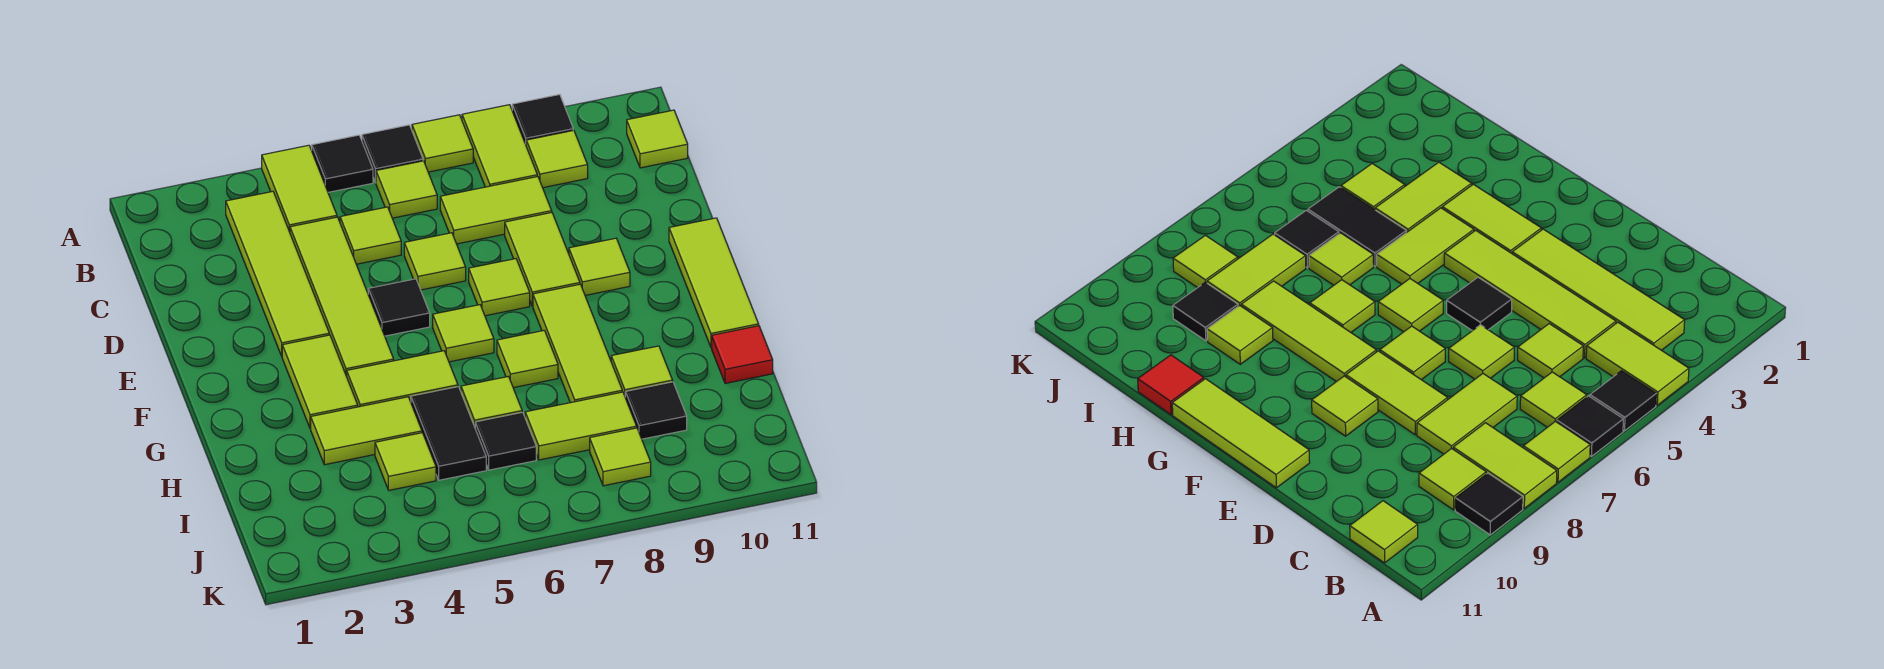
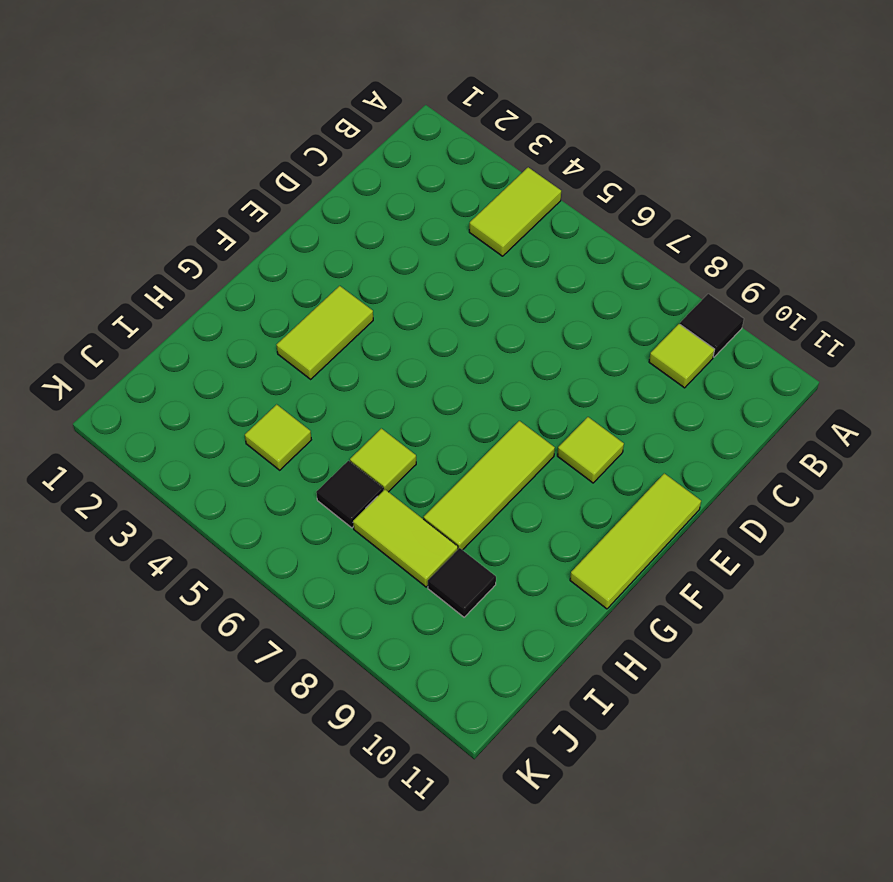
none -> black 1x1 tile [312,135,373,192]
none -> black 1x1 tile [362,125,423,183]
none -> lime 1x1 tile [412,115,473,172]
none -> lime 1x2 tile [462,105,537,187]

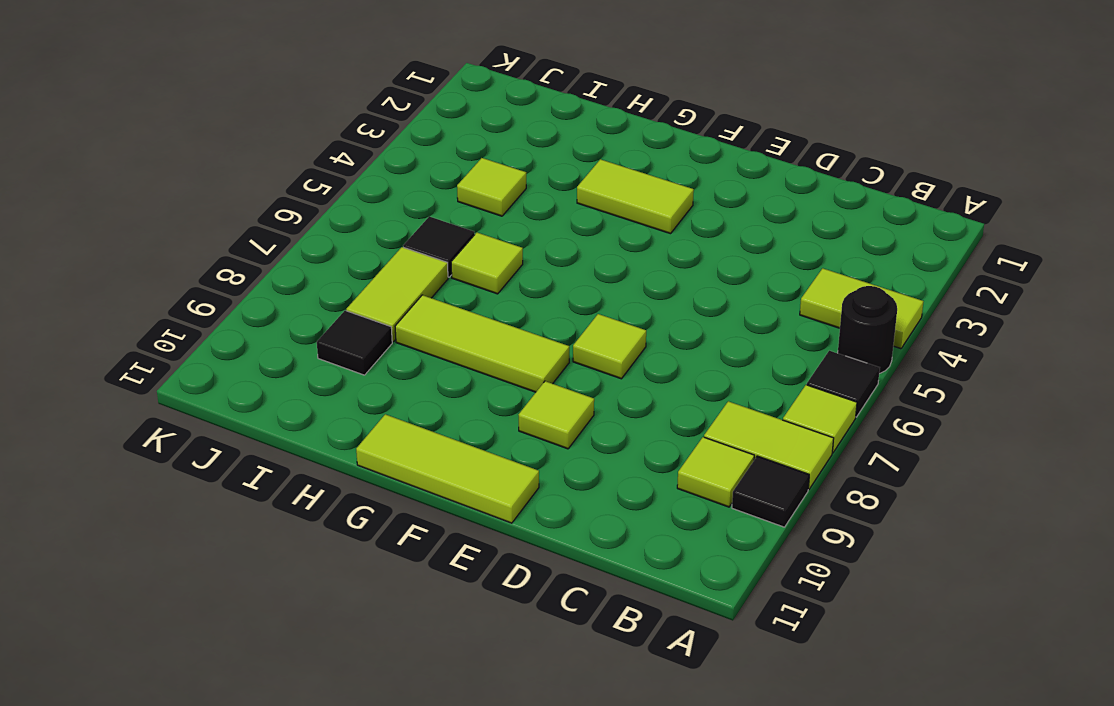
black 1x1 round brick [838,286,897,374] -> black 1x1 tile [312,135,373,192]
none -> lime 1x4 tile [226,191,329,356]
none -> lime 1x1 tile [376,161,437,218]
none -> lime 1x1 tile [627,110,688,168]
none -> lime 1x4 tile [290,217,394,376]

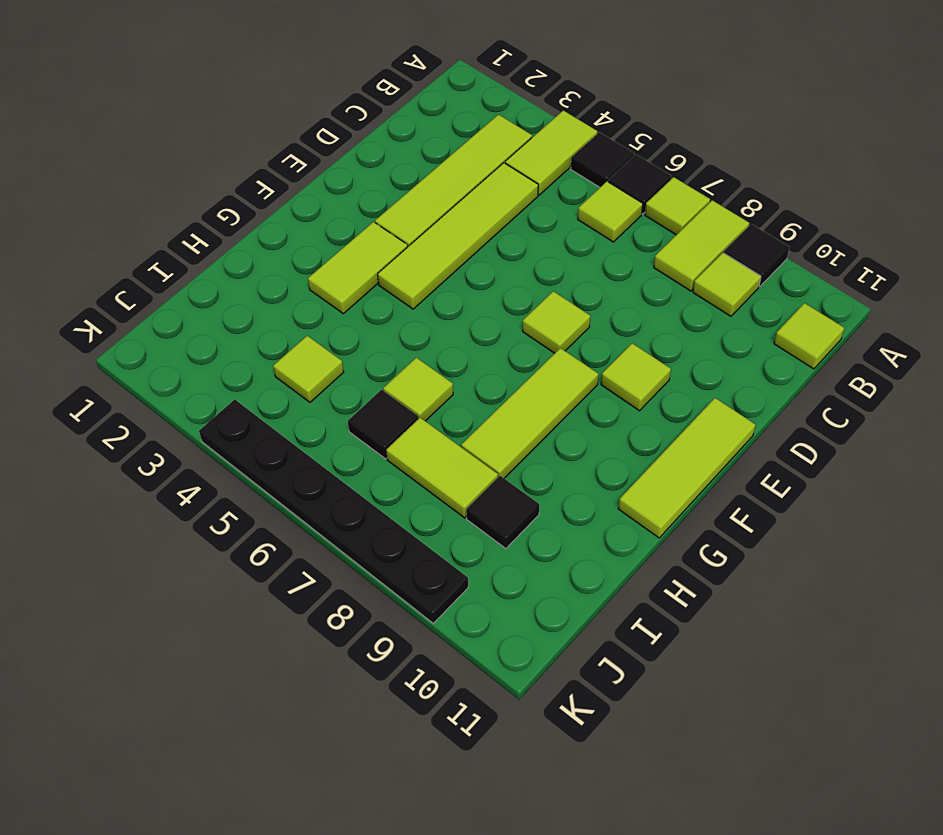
black 1x6 plate [199,399,468,623] -> none
none -> lime 1x1 tile [340,207,401,264]
none -> lime 1x2 tile [440,177,552,244]
none -> lime 1x1 tile [404,233,466,290]
none -> lime 1x2 tile [505,213,580,306]

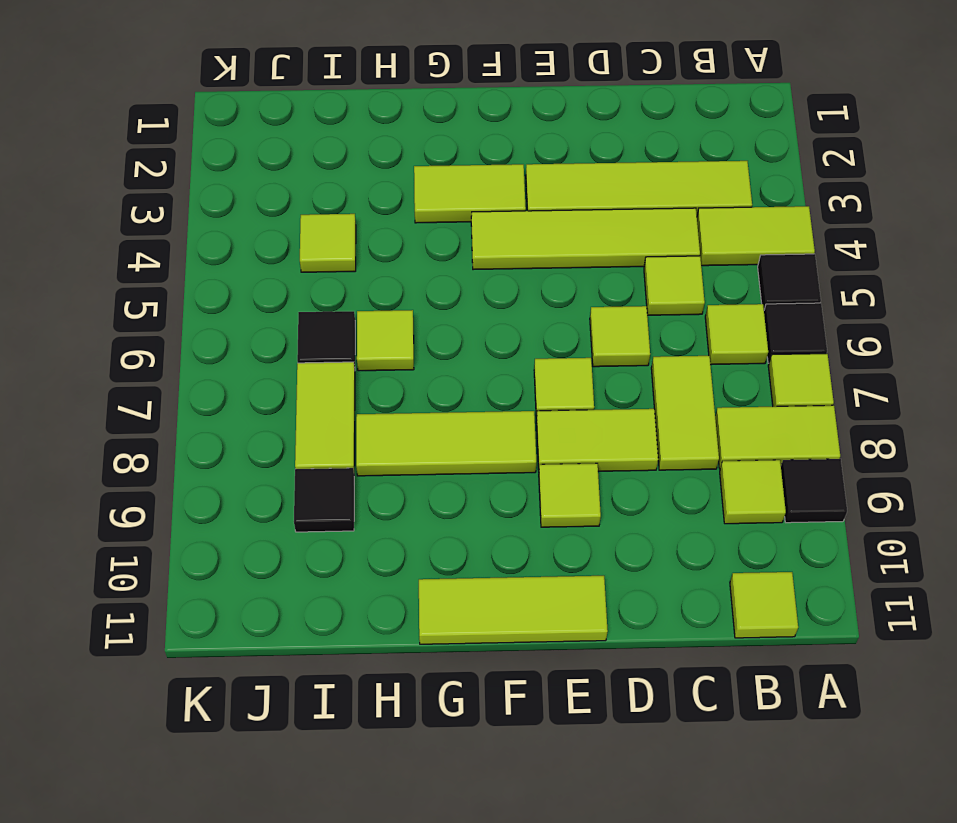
none -> black 1x1 tile [368,279,430,336]
none -> lime 1x1 tile [433,305,494,362]
none -> lime 1x2 tile [347,351,458,407]
none -> lime 1x1 tile [497,330,558,388]

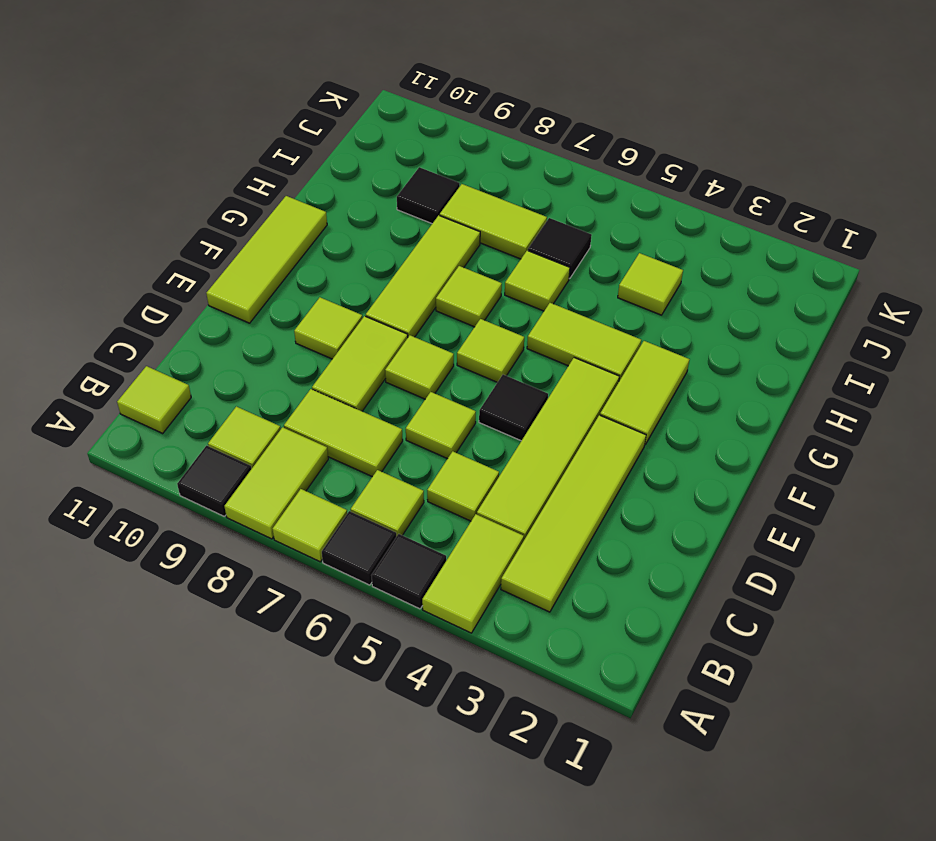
none -> lime 1x2 tile [311,397,422,465]
none -> black 1x2 tile [411,387,486,480]
none -> lime 1x1 tile [611,346,673,395]
none -> red 1x1 tile [712,326,773,383]

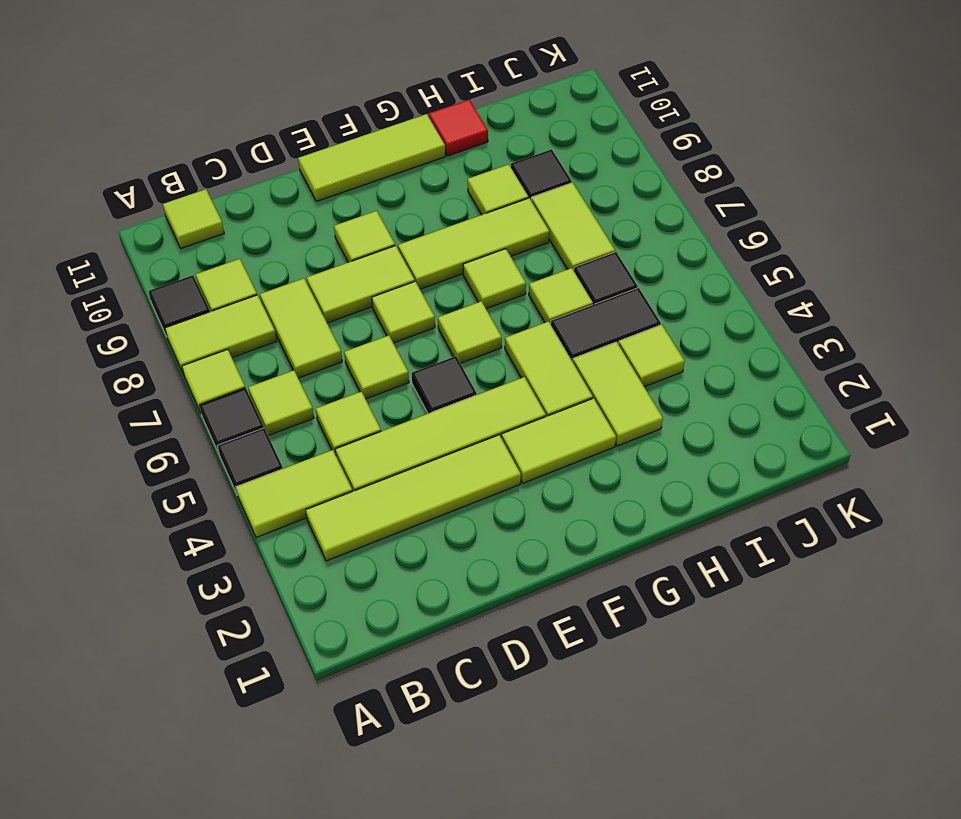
none -> lime 1x1 tile [590,428,651,486]

